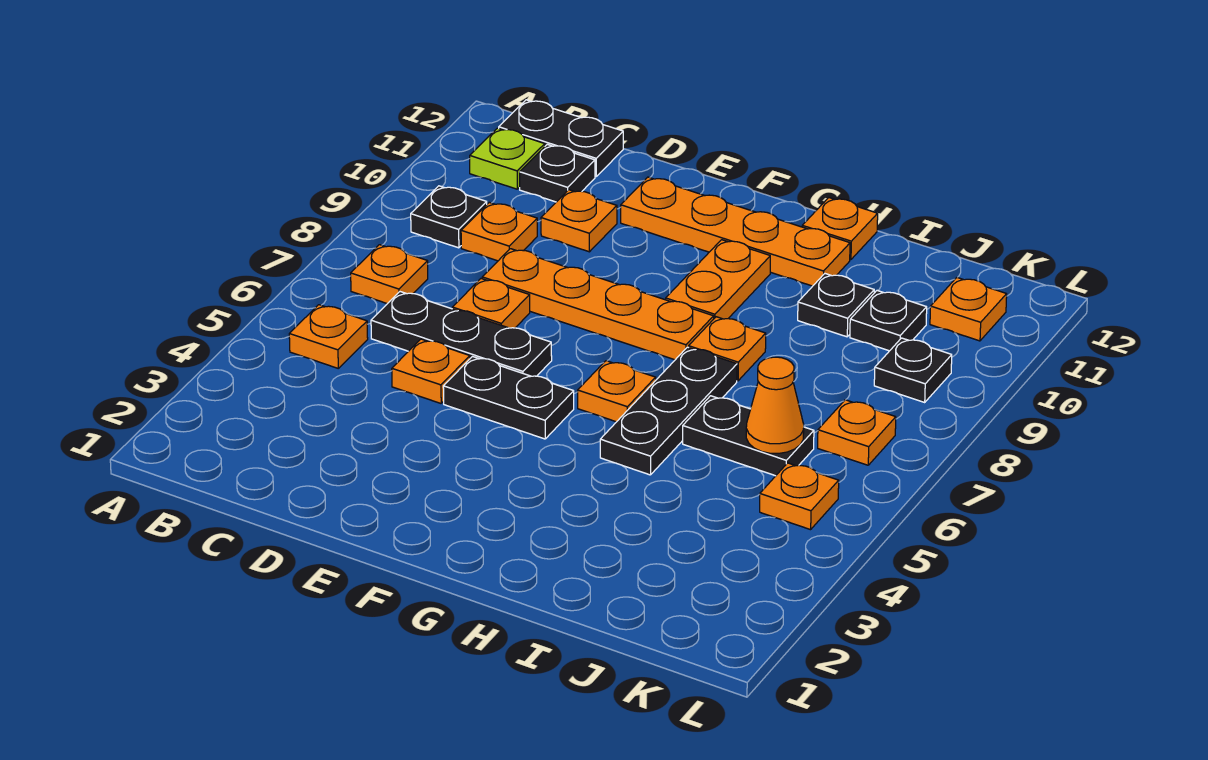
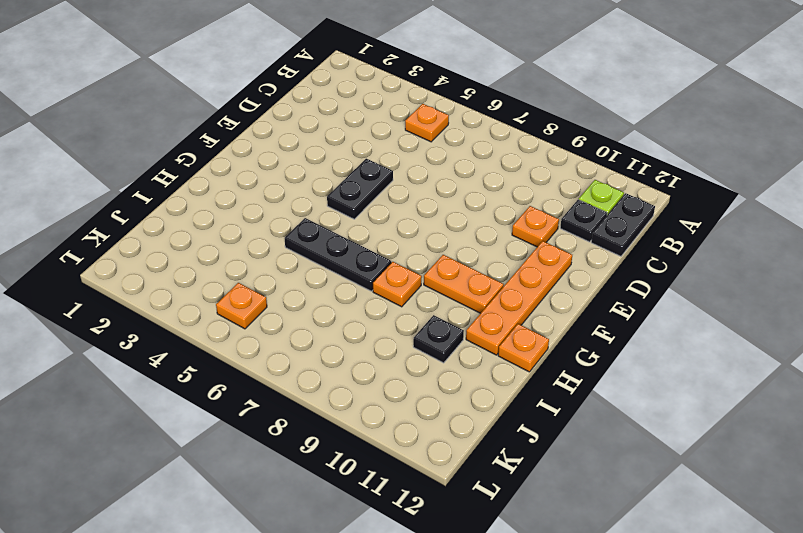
none -> orange 1x1 plate [351,245,428,304]
none -> black 1x1 plate [411,186,487,248]
none -> black 1x3 plate [371,292,552,376]

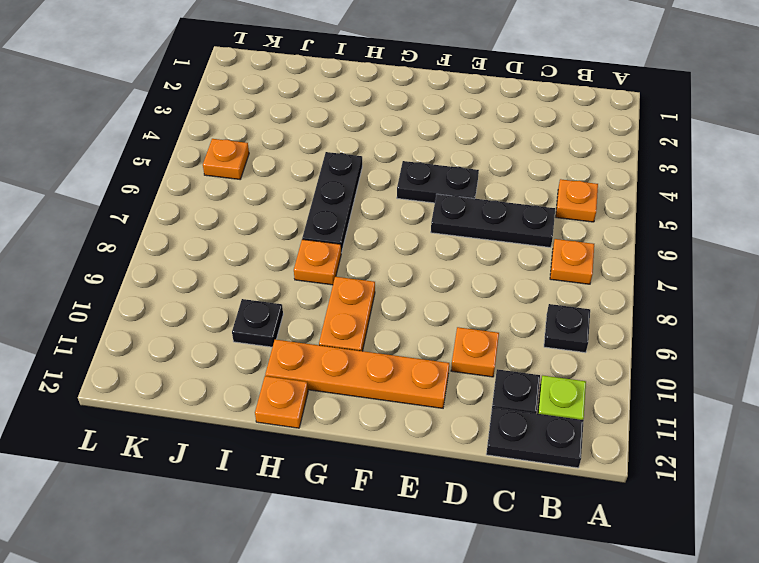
none -> orange 1x1 plate [461,202,537,261]
none -> orange 1x1 plate [392,339,470,403]
none -> orange 1x1 plate [452,279,530,328]

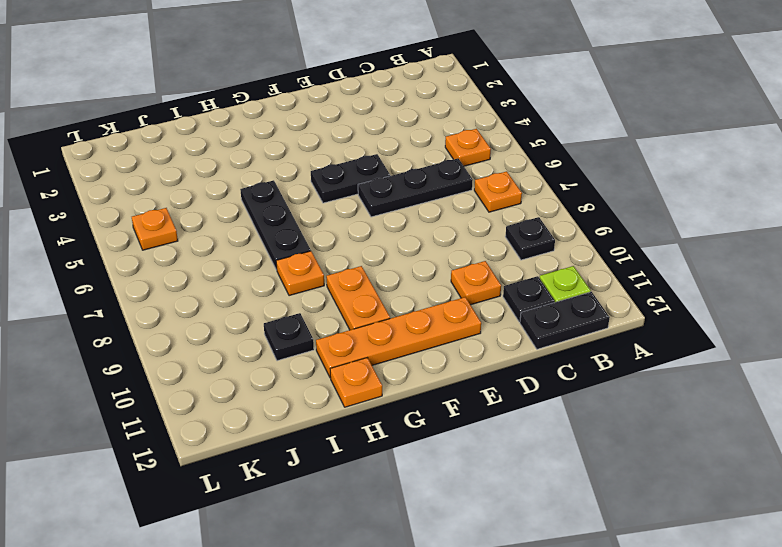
none -> orange 1x1 plate [461,202,537,261]
none -> orange 1x1 plate [392,339,470,403]
none -> orange 1x1 plate [452,279,530,328]

